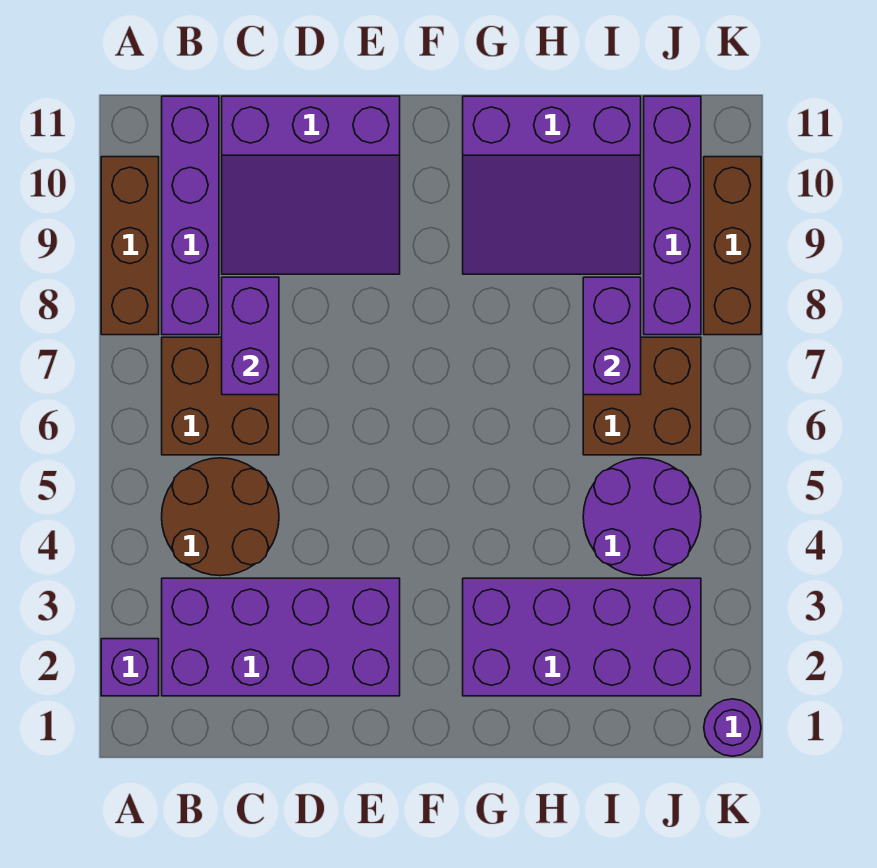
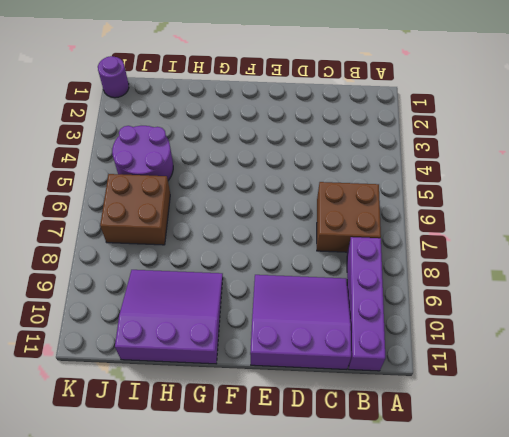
none -> purple 1x1 brick [101,639,159,696]
none -> brown 1x3 brick [101,157,159,335]
none -> purple 2x4 brick [162,578,400,696]

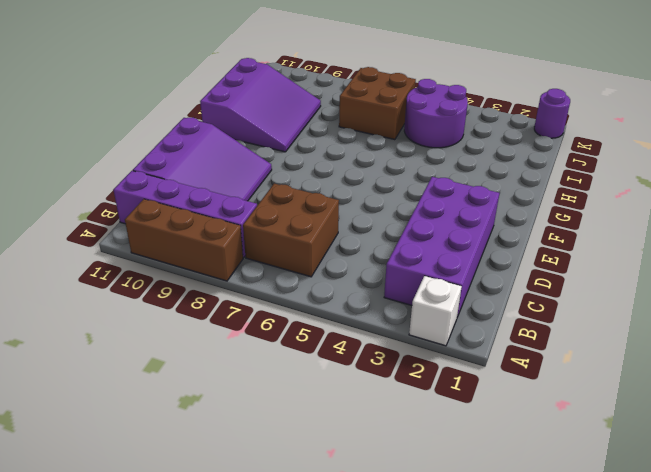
white 1x1 brick [409,276,462,346] -> purple 1x1 brick [101,639,159,696]
none -> brown 2x2 round brick [162,458,279,576]
none -> purple 2x4 brick [463,578,701,696]
none -> purple 1x4 brick [644,96,701,335]

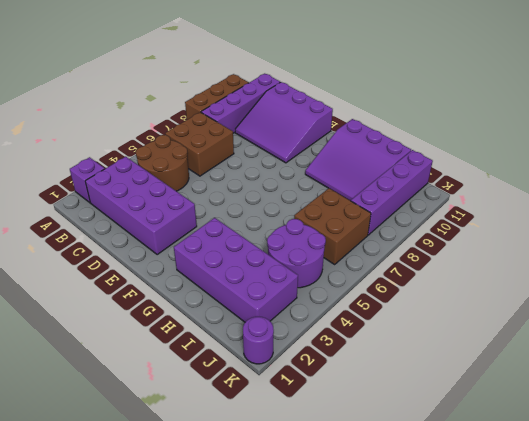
none -> brown 1x3 brick [704,157,761,335]
none -> purple 1x2 brick [222,277,279,395]
none -> purple 1x2 brick [583,277,641,395]

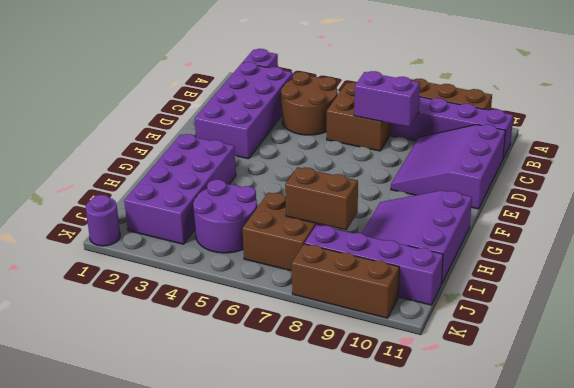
brown 1x2 brick [285,167,358,230] -> purple 1x2 brick [583,277,641,395]

